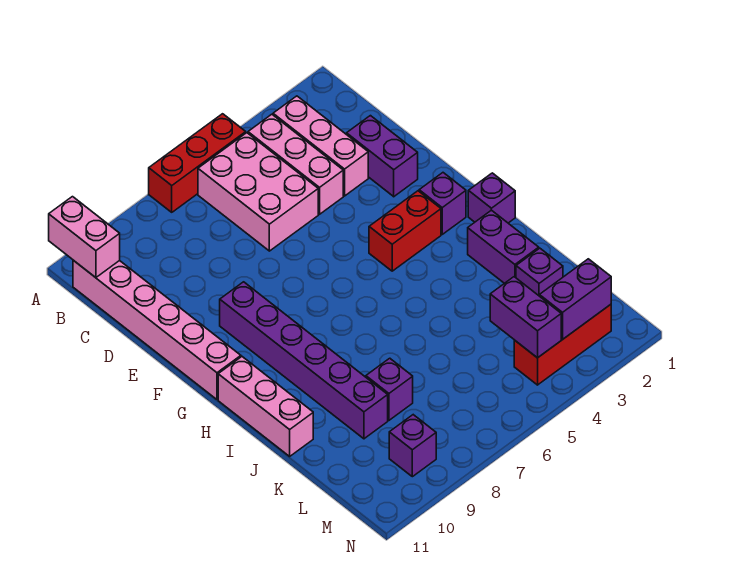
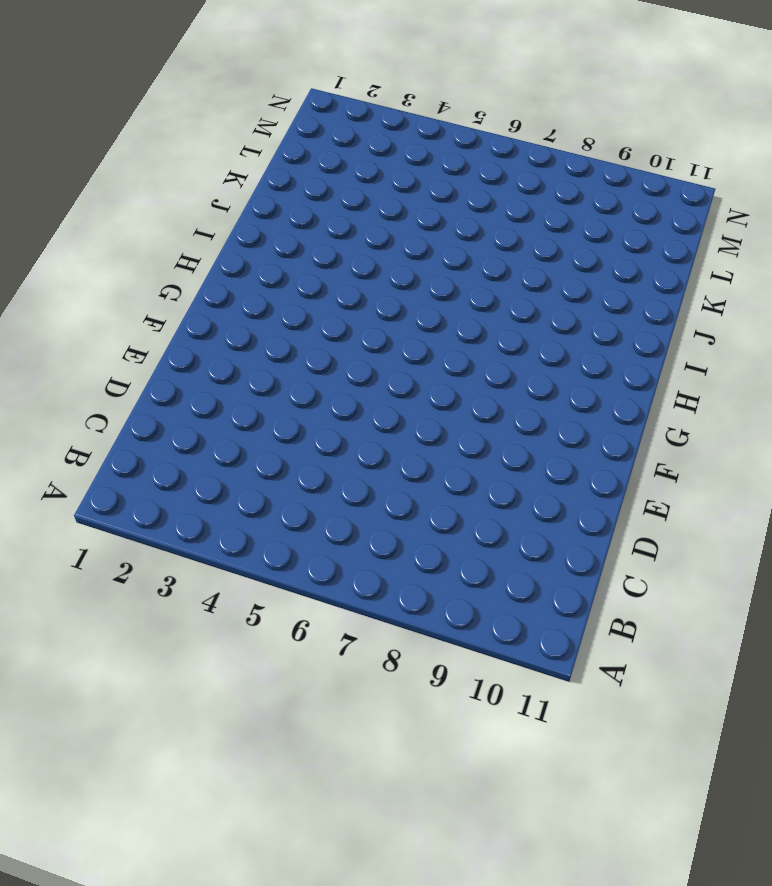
none -> red 1x3 brick [149,114,246,212]
none -> pink 1x3 brick [273,96,368,196]
none -> pink 1x3 brick [248,114,343,214]

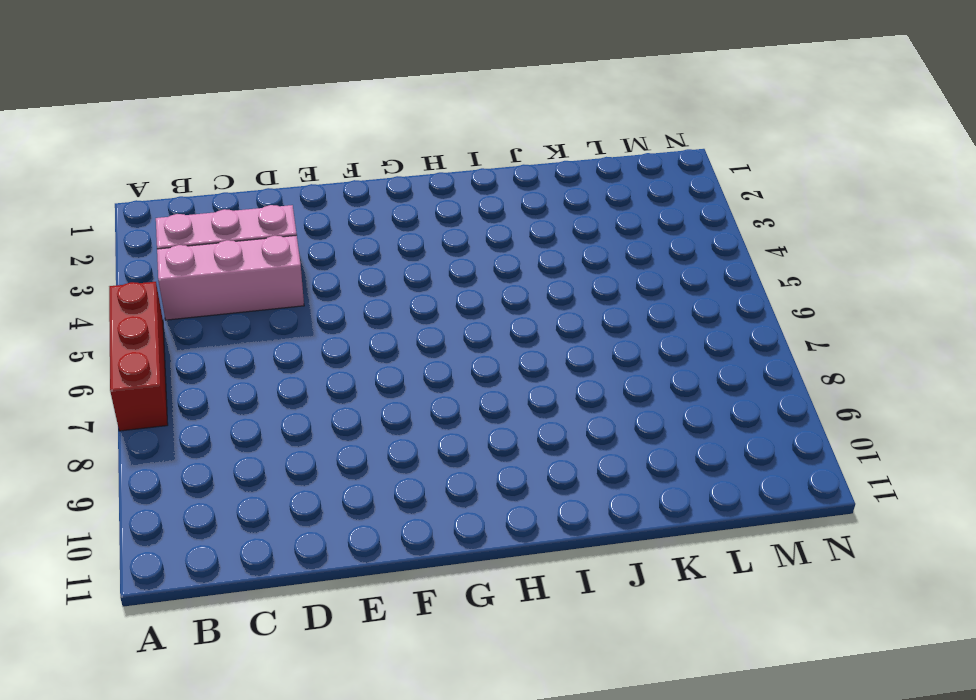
none -> pink 2x3 brick [198,133,318,251]
none -> pink 1x6 brick [73,260,241,400]
none -> purple 1x2 brick [347,116,418,197]

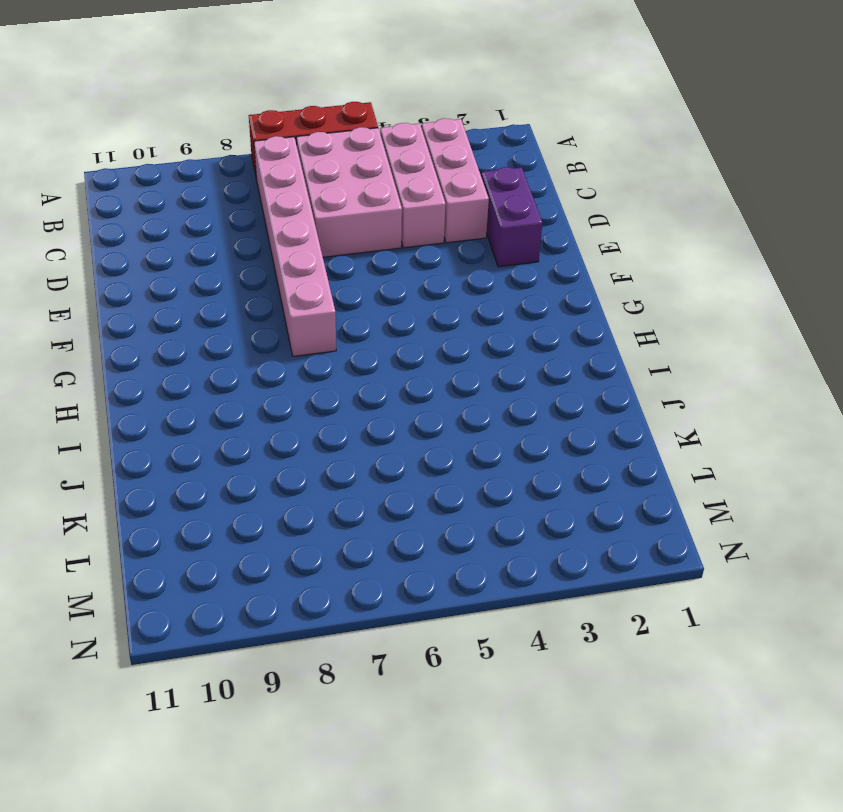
pink 1x6 brick [254,136,336,356] -> pink 1x6 brick moved to [73,260,241,400]
none -> purple 1x6 brick [220,282,388,439]
none -> purple 1x1 brick [419,173,466,234]
none -> red 1x2 brick [369,191,441,271]

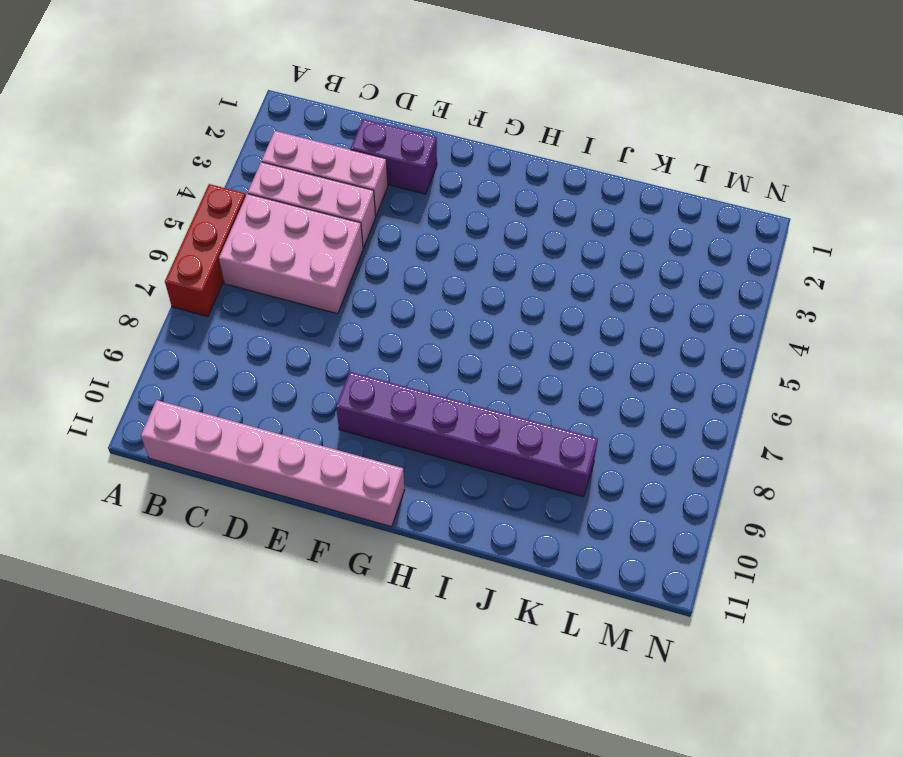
none -> purple 1x1 brick [419,173,466,234]
none -> red 1x2 brick [369,191,441,271]
none -> purple 1x1 brick [468,173,515,223]

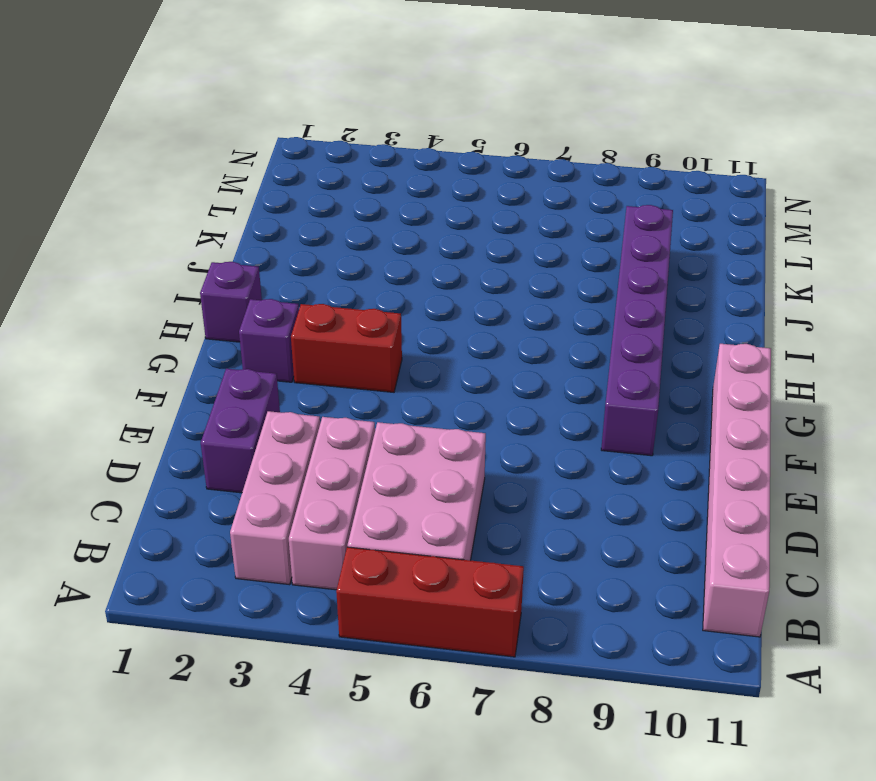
none -> pink 1x3 brick [218,357,313,456]
none -> purple 1x2 brick [468,210,539,283]
none -> purple 1x1 brick [516,248,563,296]

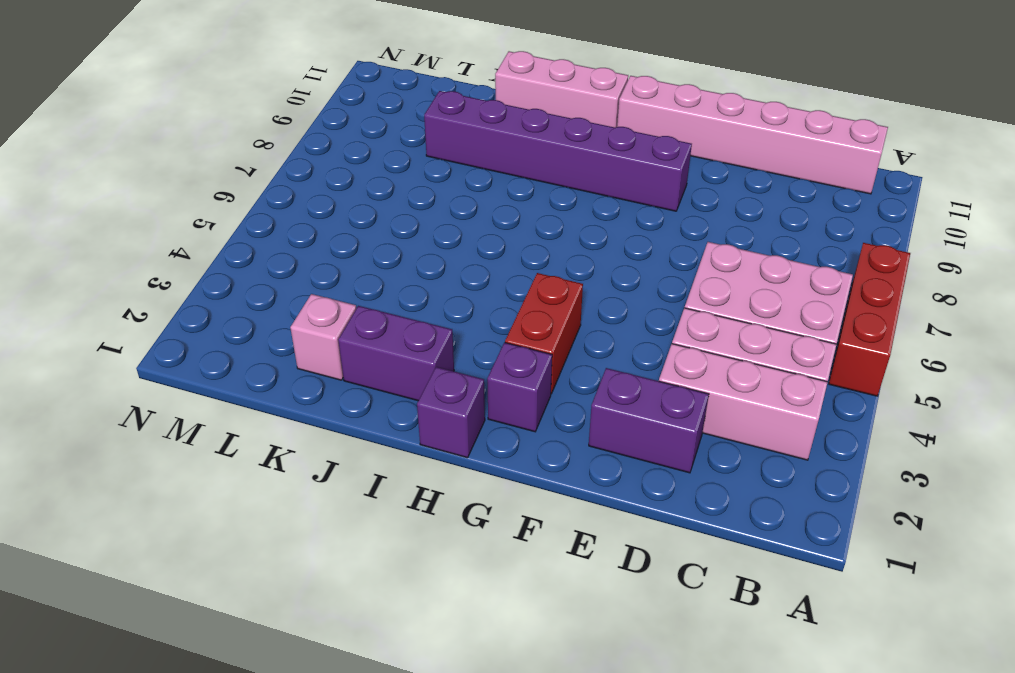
pink 1x1 brick [290,294,356,380] -> purple 1x1 brick [516,248,563,296]
none -> purple 1x1 brick [366,358,413,420]
none -> red 1x3 brick [514,304,611,385]
none -> purple 1x1 brick [389,415,436,477]

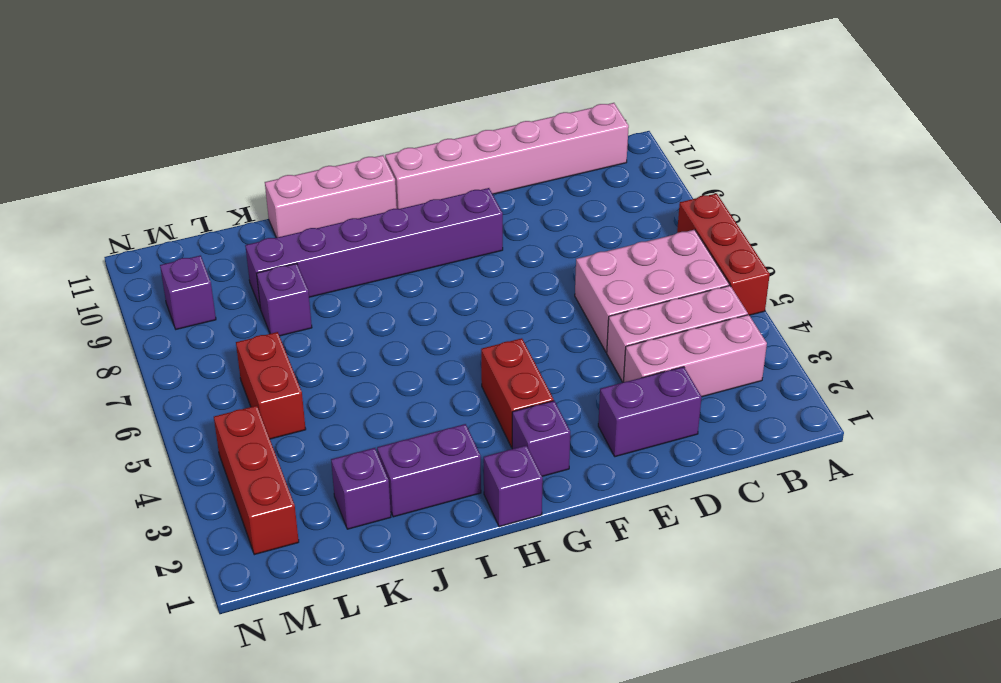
red 1x2 brick [236,332,306,439] -> none
none -> pink 1x2 brick [49,197,120,278]
none -> purple 1x2 brick [490,277,561,358]
none -> purple 1x2 brick [539,259,611,339]

